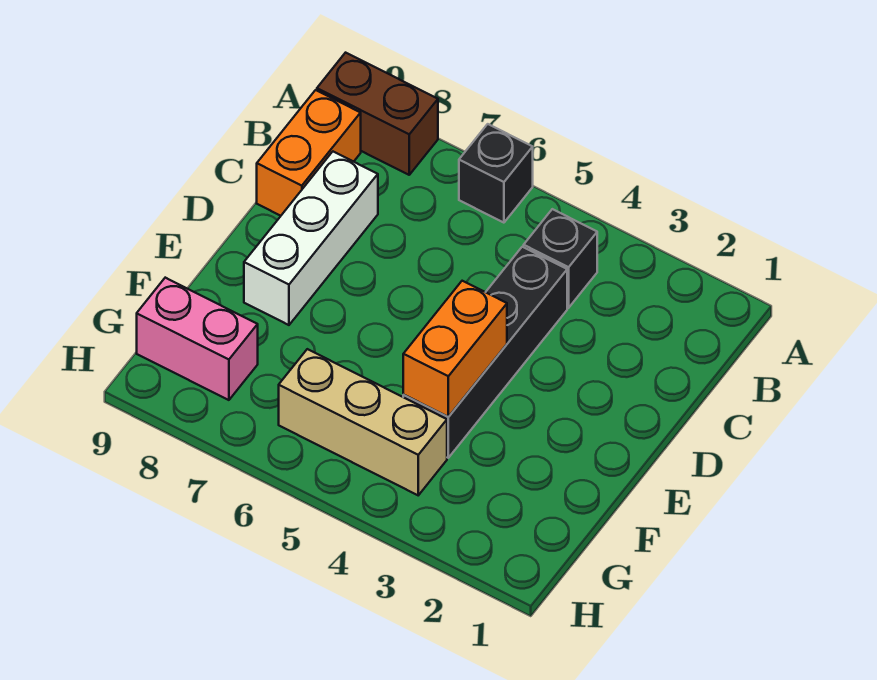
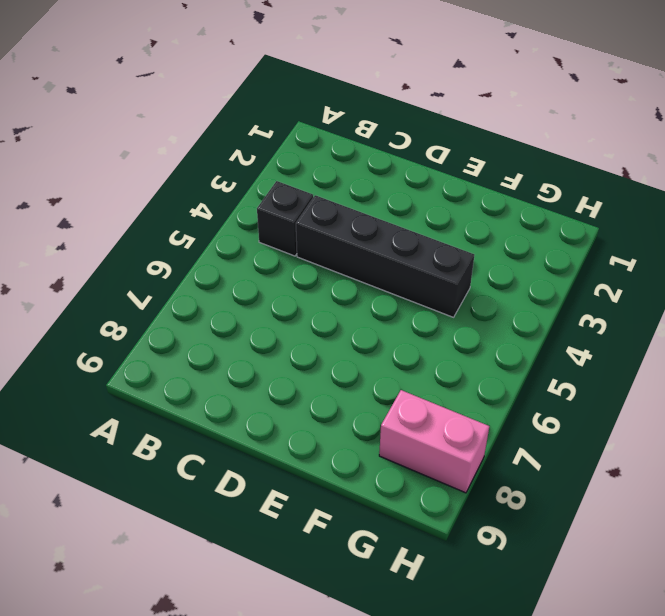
pink 1x2 brick [379,390,489,493] -> pink 1x2 brick turned to [137,278,258,400]
none -> black 1x1 brick [459,124,533,223]
none -> brown 1x2 brick [317,53,438,175]

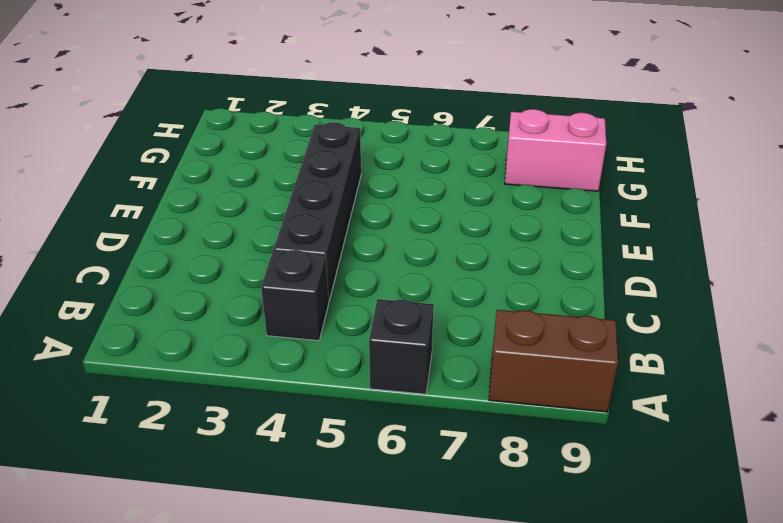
none -> orange 1x2 brick [257,90,361,216]
none -> white 1x3 brick [244,152,378,325]

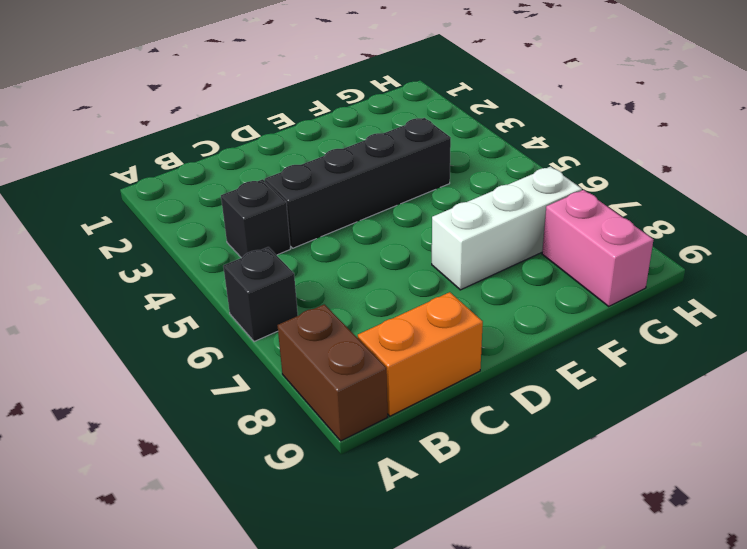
white 1x3 brick [432,167,582,290] -> white 1x3 brick moved to [244,152,378,325]
none -> tan 1x3 brick [279,349,447,495]
none -> orange 1x2 brick [403,281,507,417]

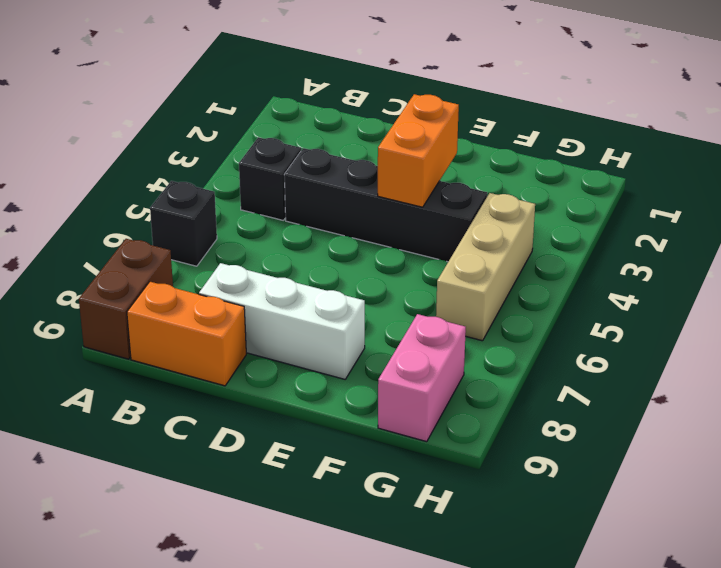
orange 1x2 brick [378,94,459,207] -> orange 1x2 brick turned to [403,281,507,417]

